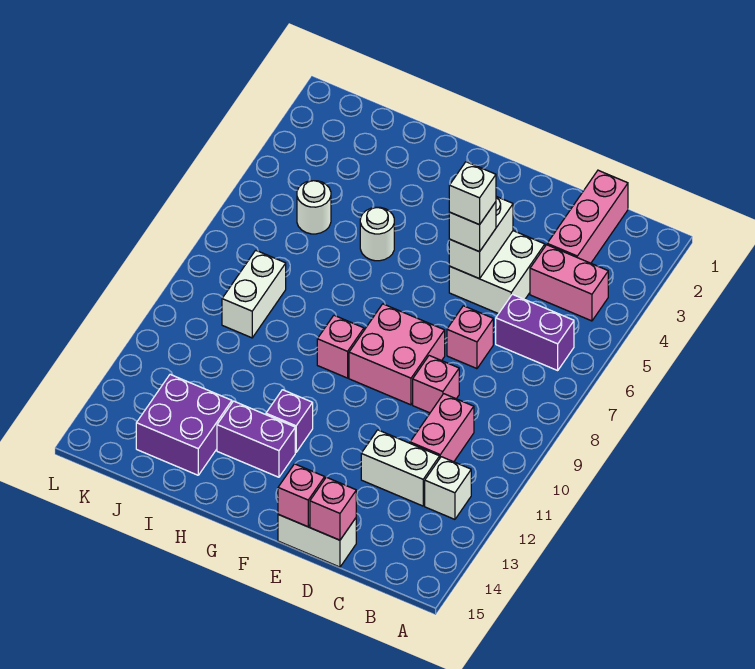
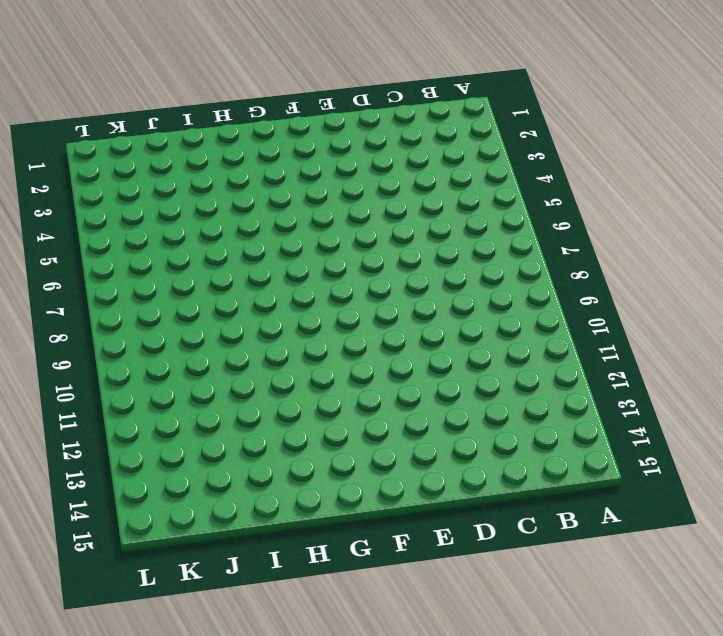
none -> pink 1x2 brick [530,245,608,321]
none -> purple 1x2 brick [496,294,574,370]
none -> white 1x1 brick [425,457,471,519]

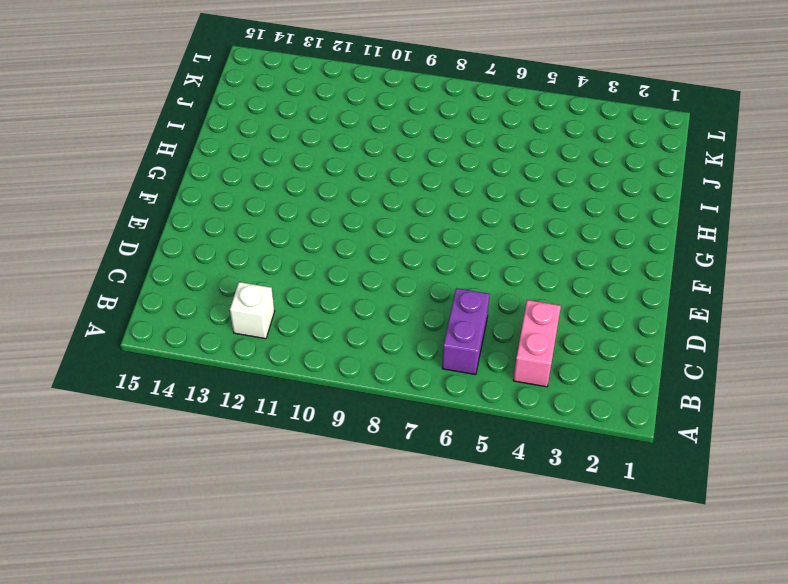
none -> pink 1x3 brick [547,170,628,263]
none -> pink 1x2 brick [410,394,474,462]
none -> white 1x2 brick [361,430,440,506]

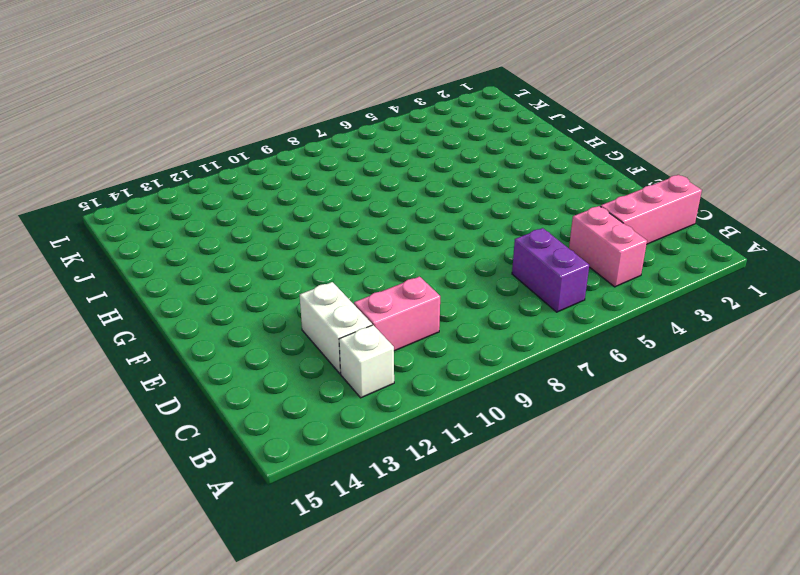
none -> white 2x2 brick [449,231,545,314]
none -> pink 1x1 brick [447,306,493,369]
none -> pink 1x1 brick [413,356,459,413]

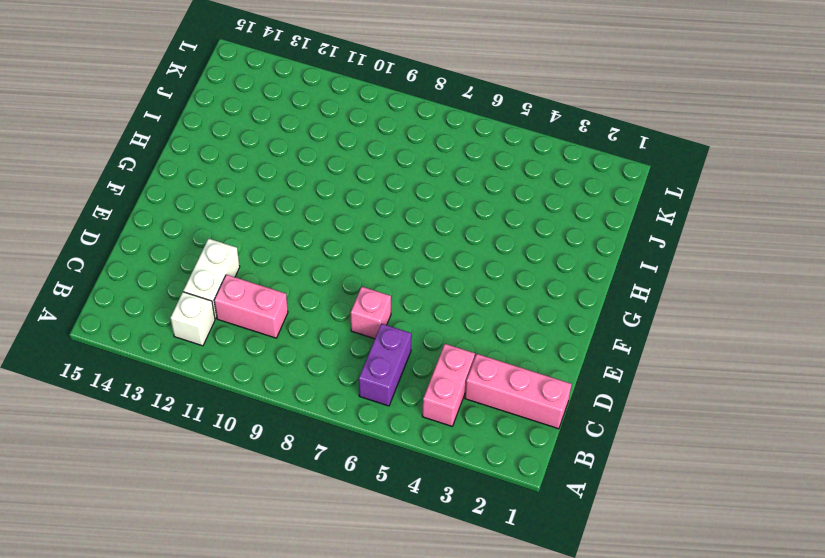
none -> white 2x2 brick [449,231,545,314]
none -> pink 1x1 brick [413,356,459,413]
none -> white 1x2 brick [278,514,356,567]

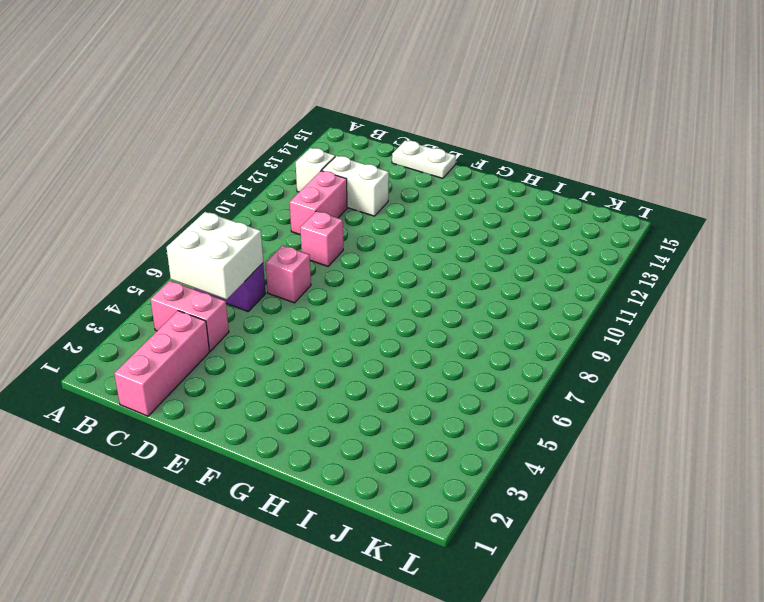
white 2x2 brick [167,212,263,299] -> white 2x2 brick moved to [449,231,545,314]
white 1x2 plate [392,141,456,178] -> white 1x2 brick [278,514,356,567]
none -> pink 2x2 brick [349,304,445,405]
none -> pink 1x1 brick [317,315,364,378]
none -> purple 1x1 brick [266,390,313,452]

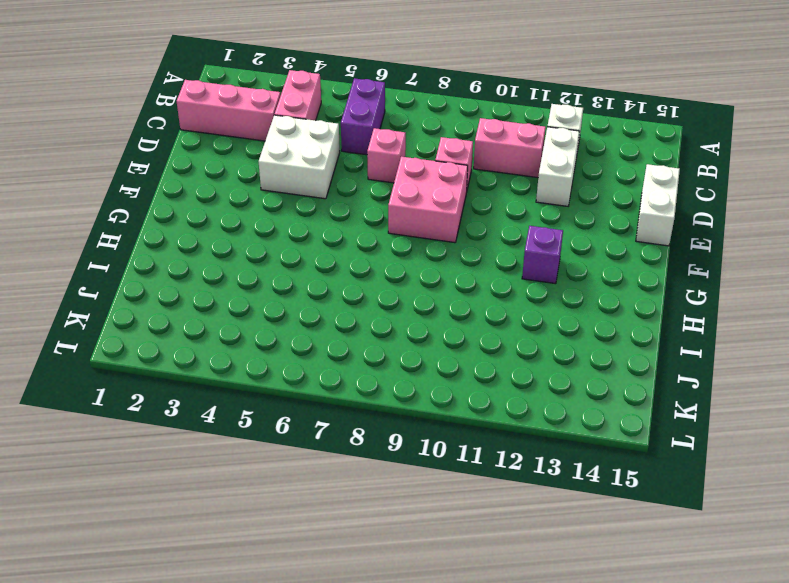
none -> pink 1x1 brick [317,315,364,378]
none -> purple 1x2 brick [217,401,295,477]
none -> white 1x1 round brick [360,207,394,261]

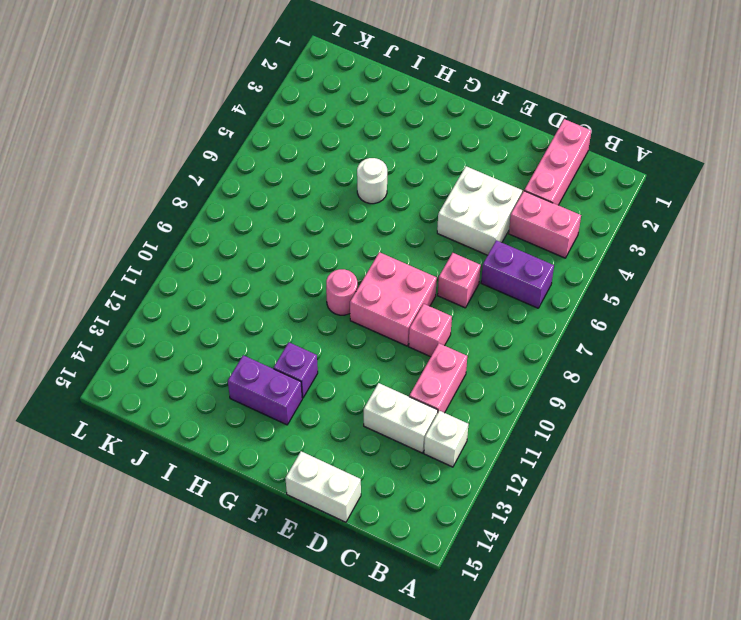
pink 1x1 round brick [326,269,357,315] -> pink 1x1 brick [317,315,364,378]
none -> purple 2x2 brick [136,374,232,475]
none -> white 1x1 round brick [297,181,331,234]
none -> white 1x2 brick [222,250,286,338]

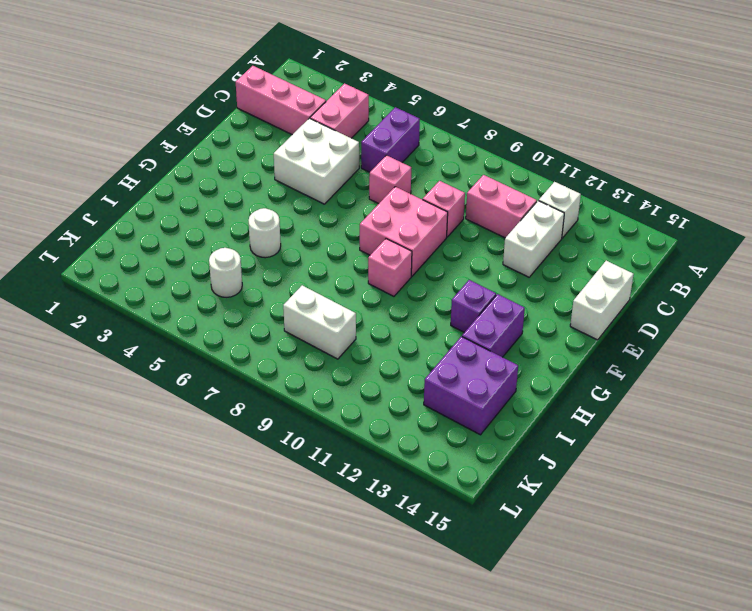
none -> pink 1x1 brick [310,477,356,540]
none -> white 1x2 brick [449,197,513,279]
none -> pink 1x1 brick [278,464,325,527]

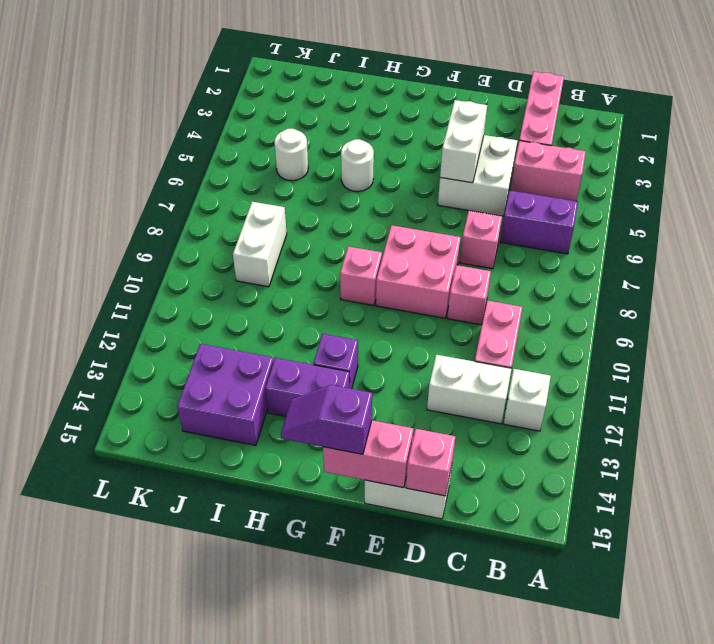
pink 1x2 brick [323,420,413,488] -> pink 1x1 brick [278,464,325,527]
purple 1x2 slope [281,385,372,454] -> none
none -> white 1x1 brick [449,202,496,252]
none -> white 1x1 brick [449,162,496,225]

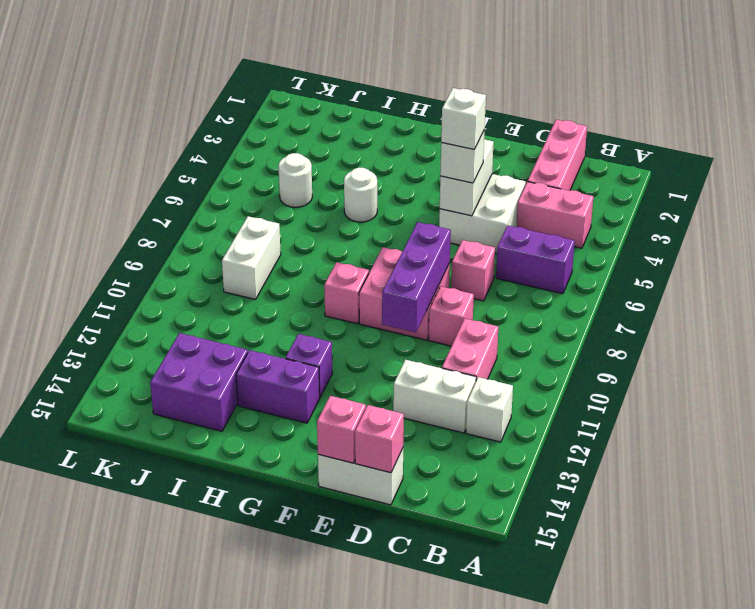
purple 1x3 brick [382,222,451,332] -> none

